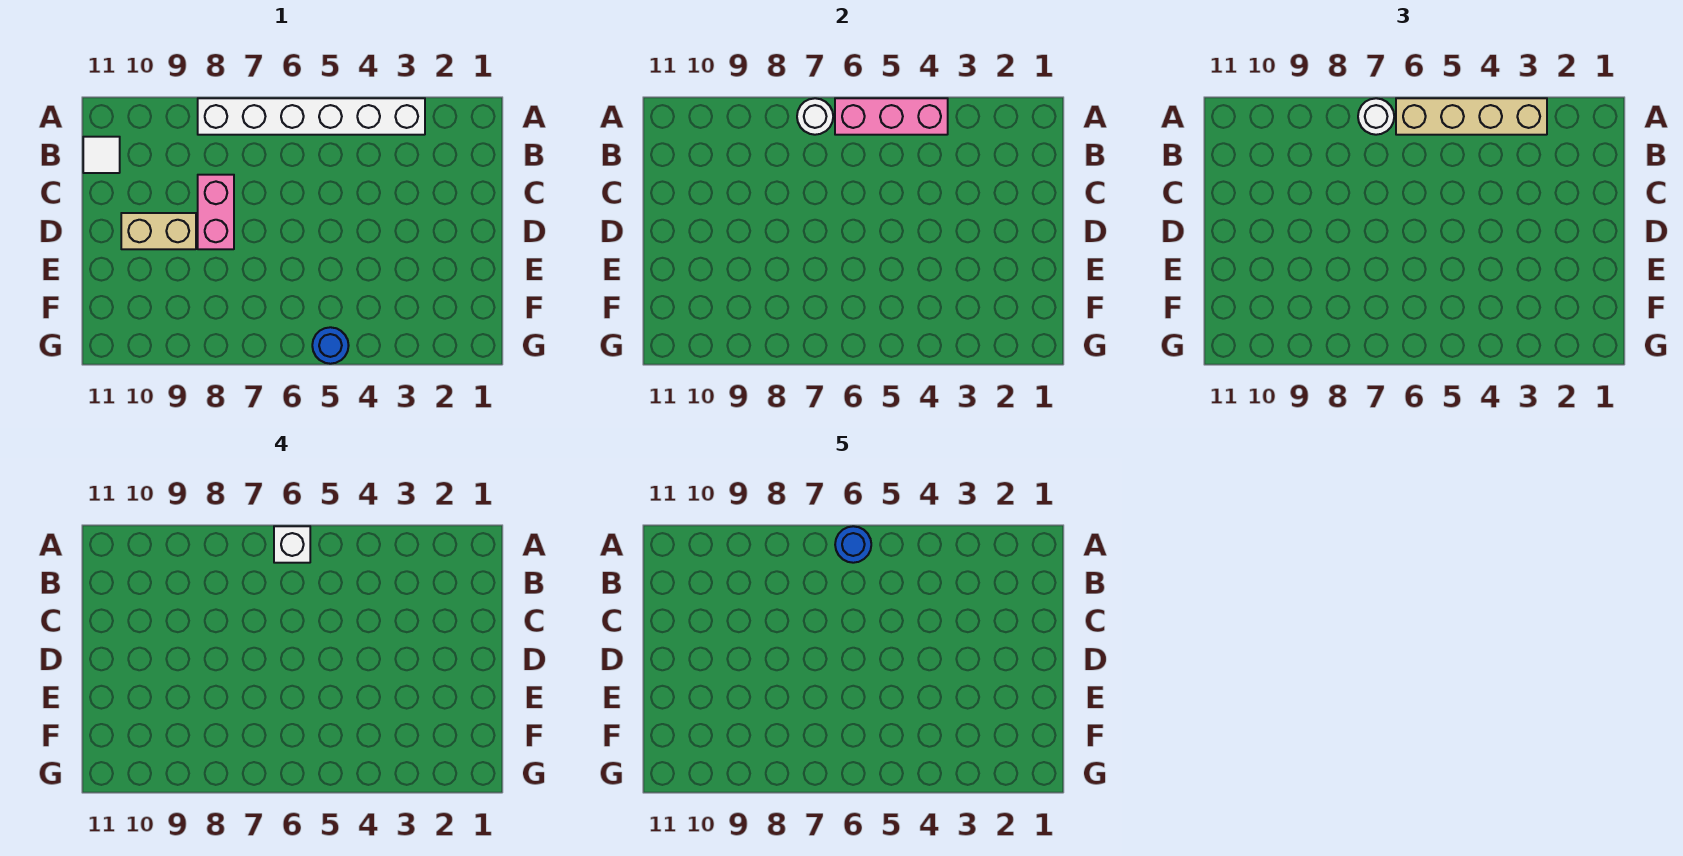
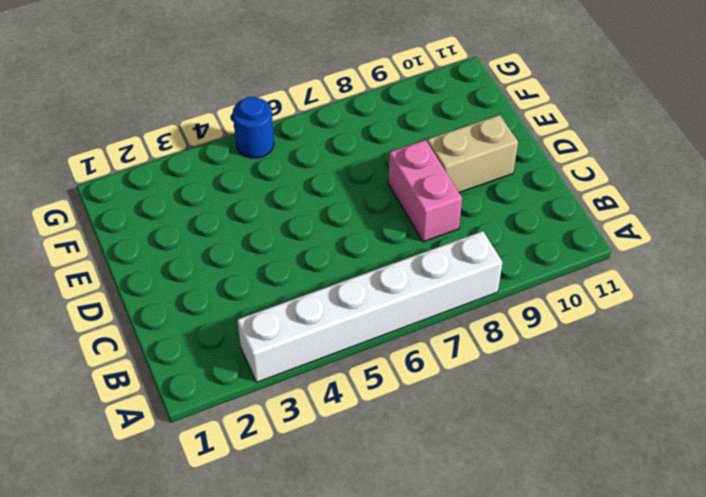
none -> white 1x1 tile [83,137,120,173]
none -> pink 1x3 brick [835,98,948,135]

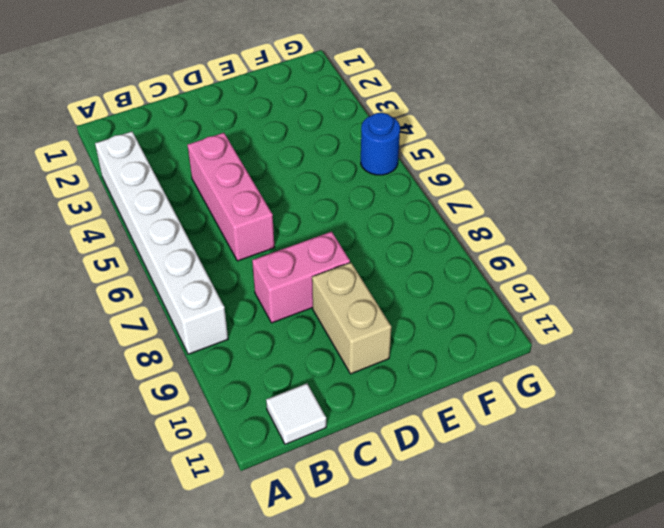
pink 1x3 brick [188,133,275,261] -> pink 1x3 brick moved to [835,98,948,135]
none -> white 1x1 round brick [797,98,833,135]
none -> tan 1x4 brick [1396,98,1547,135]

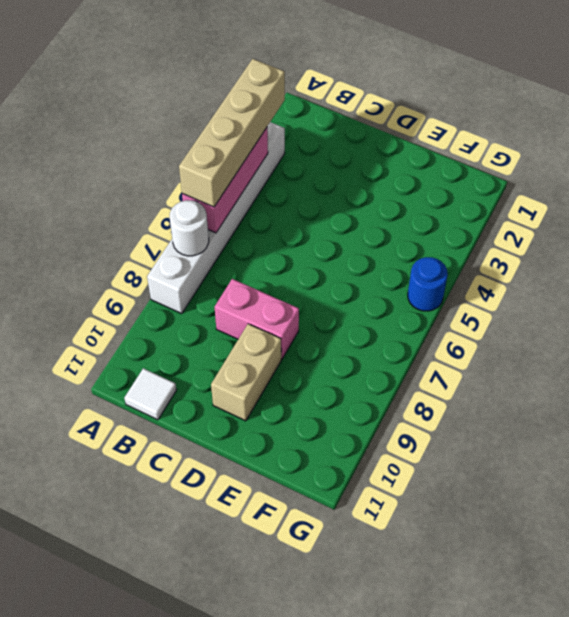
none -> white 1x1 round brick [1358,98,1394,135]
none -> white 1x1 brick [274,526,310,563]

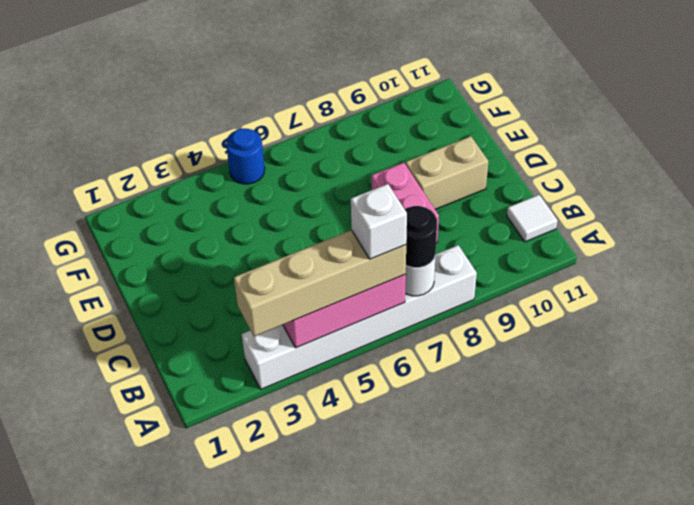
black 1x1 round brick [405,206,437,268] -> white 1x1 round brick [1358,98,1394,135]
none -> blue 1x1 round brick [835,526,871,563]

